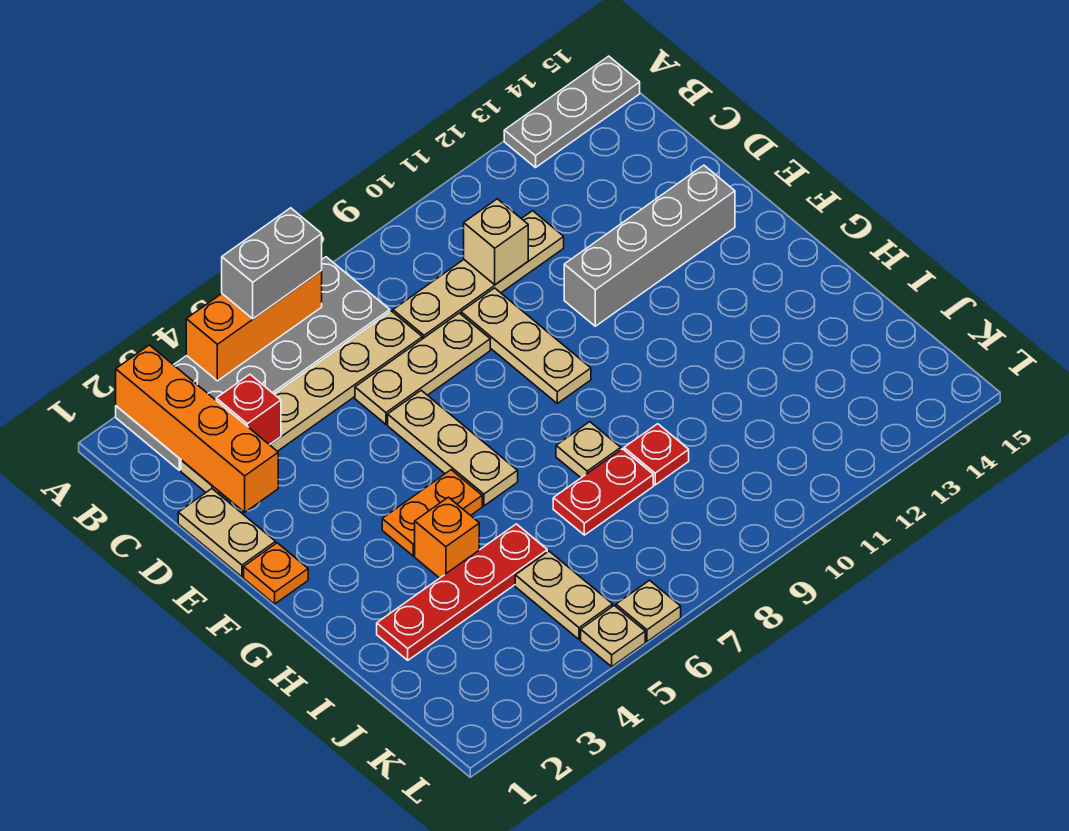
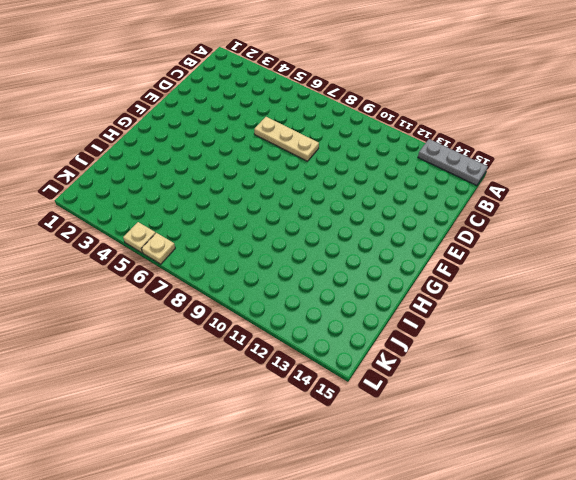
none -> grey 2x6 plate [116,257,390,470]
none -> tan 1x6 plate [181,311,422,493]
none -> tan 1x4 plate [393,211,564,339]

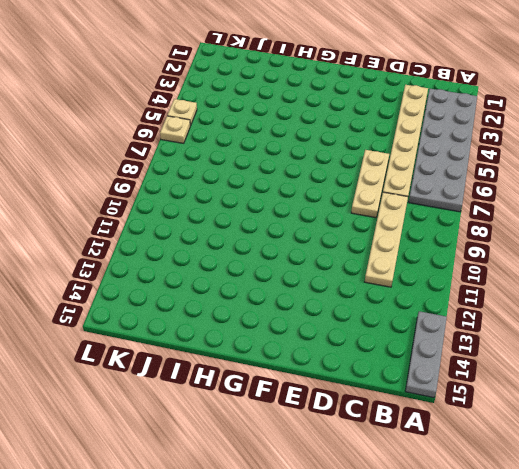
none -> tan 1x2 plate [178,489,276,577]
none -> tan 1x3 plate [461,288,591,403]
none -> tan 1x3 plate [388,390,518,506]

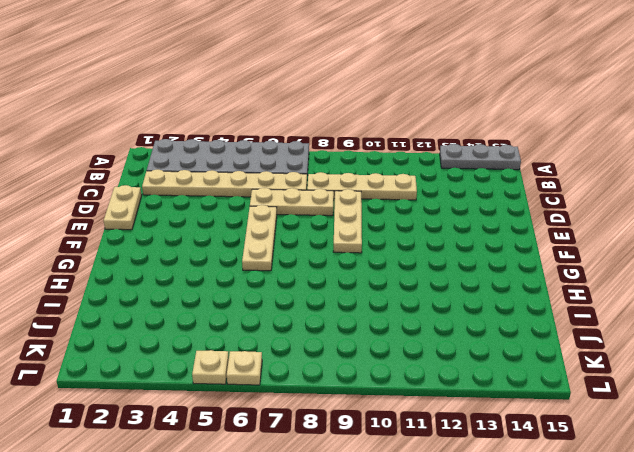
none -> grey 1x4 brick [564,165,735,326]
none -> orange 1x1 plate [244,543,308,604]
none -> orange 1x2 plate [382,470,482,556]

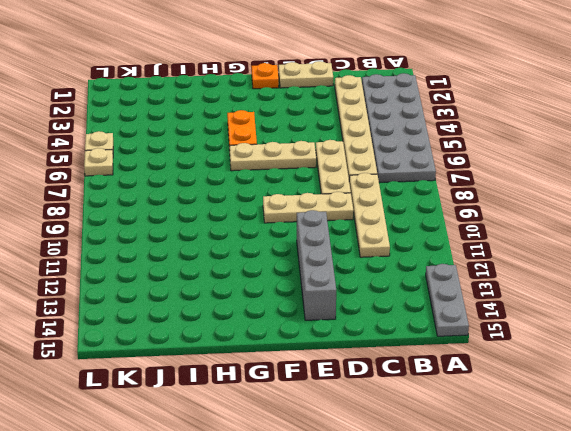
none -> orange 1x1 brick [415,497,479,578]
none -> tan 1x1 plate [556,422,621,478]
none -> red 1x4 plate [377,524,547,660]

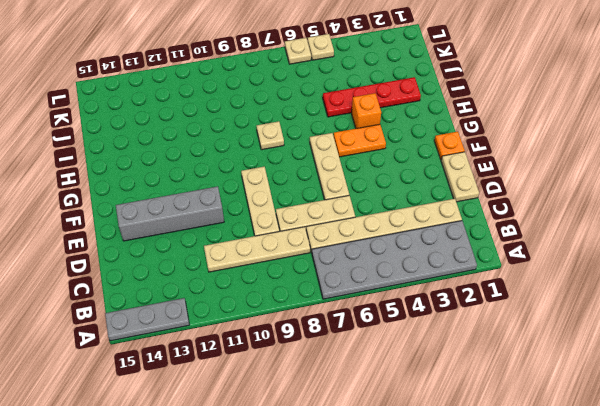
none -> red 1x2 plate [553,449,653,535]
none -> red 1x1 plate [624,424,689,485]
none -> tan 1x2 plate [515,551,613,639]

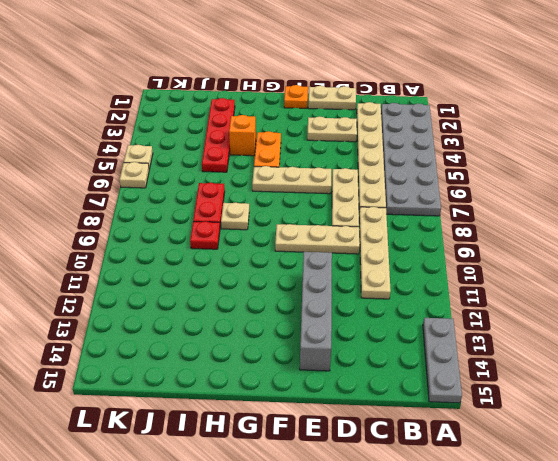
tan 1x2 plate [307,117,357,142] -> tan 1x2 plate moved to [515,551,613,639]
none -> orange 1x4 brick [116,345,278,512]
none -> orange 1x3 brick [186,271,322,381]
none -> red 1x1 brick [216,374,281,445]

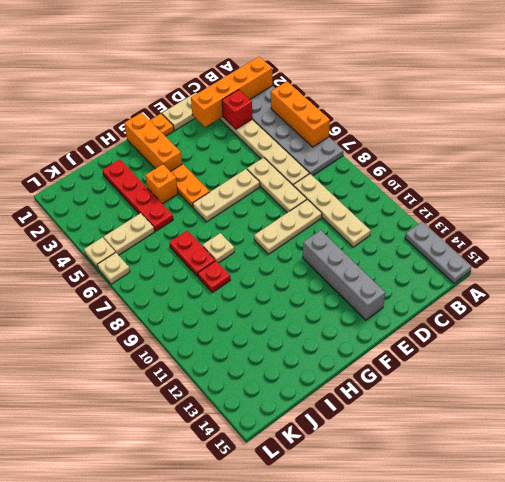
orange 1x3 brick [124,113,182,172] -> none
none -> tan 1x1 brick [464,199,528,285]
none -> grey 1x2 brick [222,208,322,319]

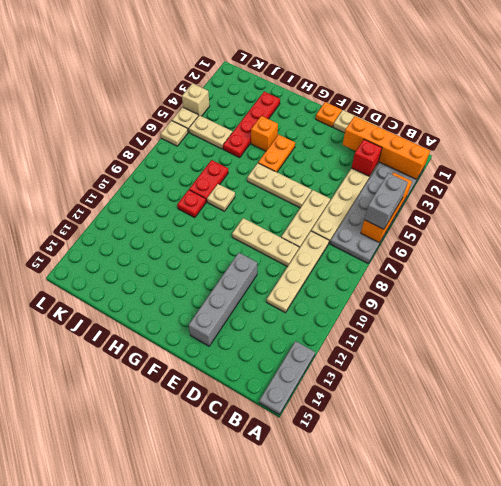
tan 1x1 brick [182,83,210,116] -> tan 1x1 brick moved to [464,199,528,285]

